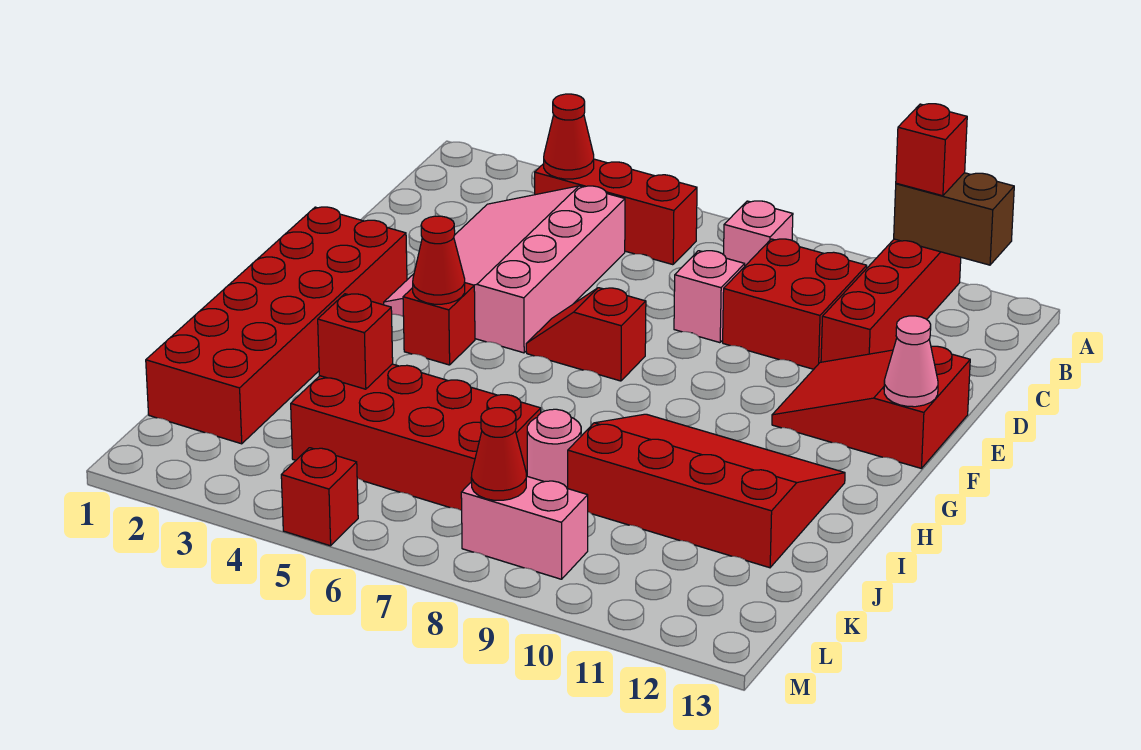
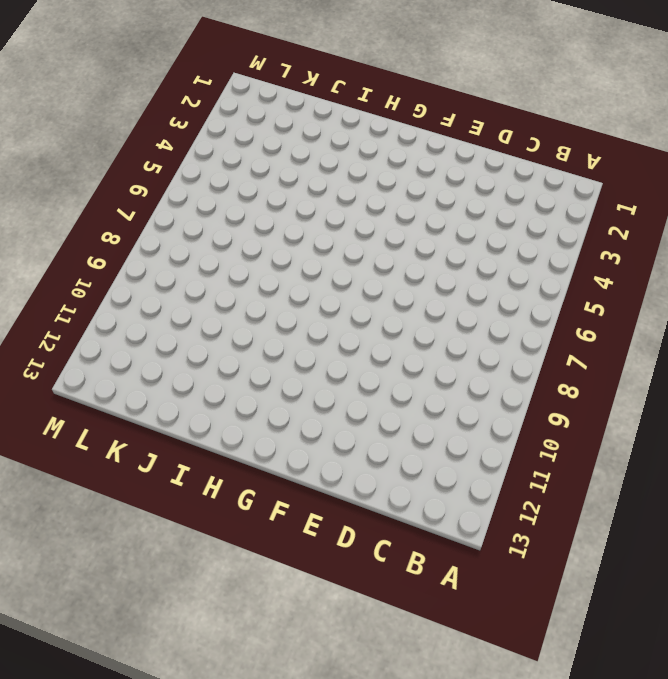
none -> red 1x4 brick [821,239,961,362]
none -> red 1x3 brick [535,159,697,265]
none -> pink 1x1 brick [724,201,793,266]

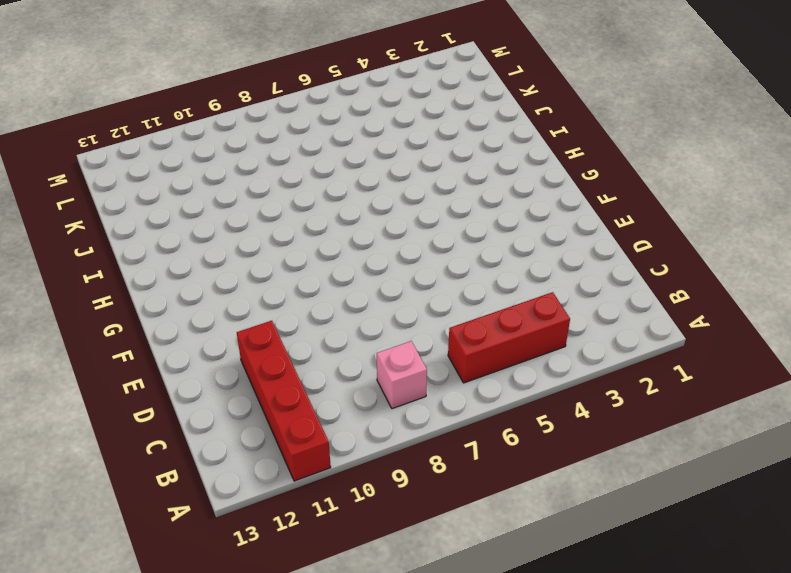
none -> pink 3x4 slope [384,186,625,353]
none -> red 2x2 brick [723,239,867,369]
none -> pink 1x1 brick [674,251,745,343]

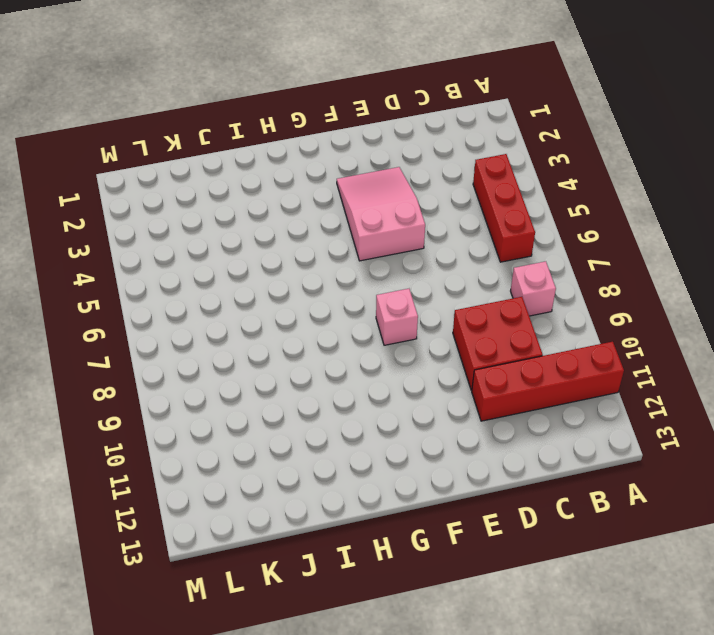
pink 2x3 slope [337,167,425,261] -> pink 3x4 slope [384,186,625,353]
pink 1x1 brick [376,289,418,345] -> pink 1x1 brick moved to [674,251,745,343]
none -> red 2x3 slope [772,346,970,469]
none -> red 2x6 brick [146,207,407,444]
none -> red 1x2 slope [526,288,646,381]

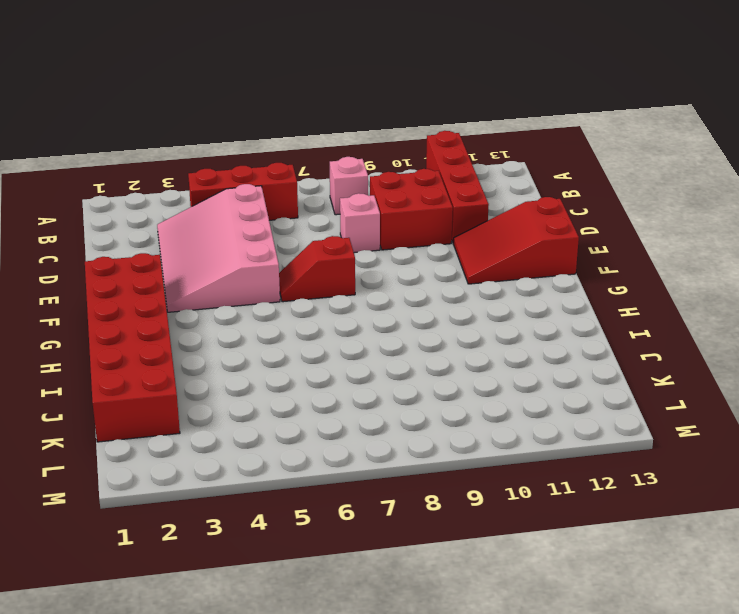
none -> red 1x1 brick [403,283,475,365]
none -> red 3x4 slope [568,414,845,568]
none -> red 2x4 brick [291,364,541,511]

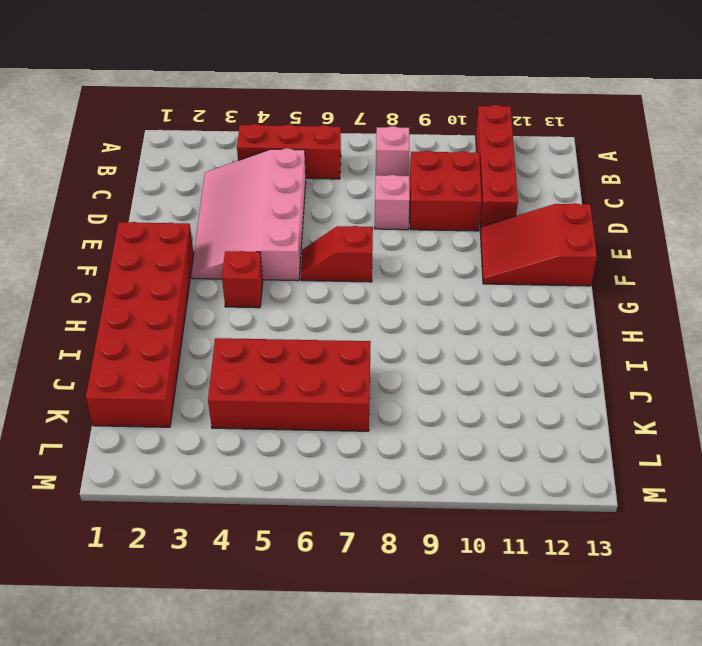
none -> red 3x4 slope [568,414,845,568]
none -> pink 1x1 round brick [527,409,581,488]
none -> pink 1x2 brick [461,476,588,579]

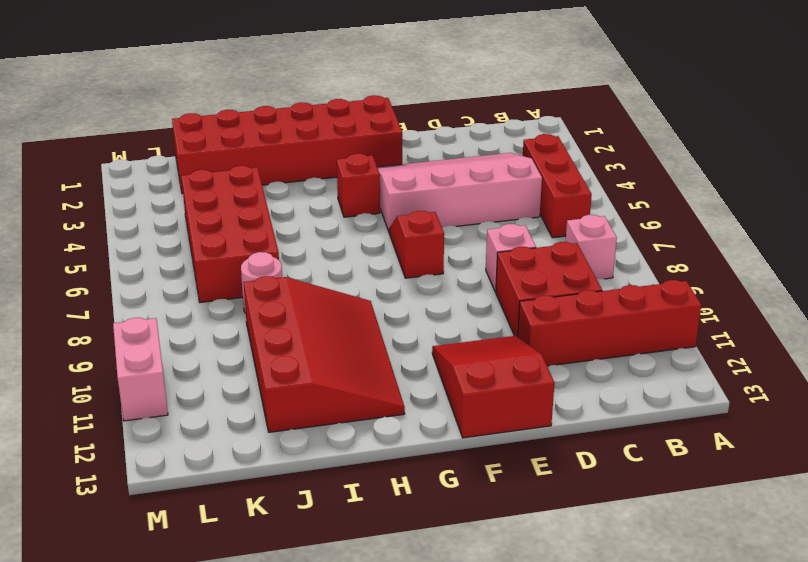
pink 1x2 brick [113,318,168,421] -> pink 1x2 brick moved to [461,476,588,579]
none -> red 1x1 brick [281,448,358,546]
none -> brown 1x2 brick [894,173,1014,265]
none -> red 1x1 cone [544,94,594,179]

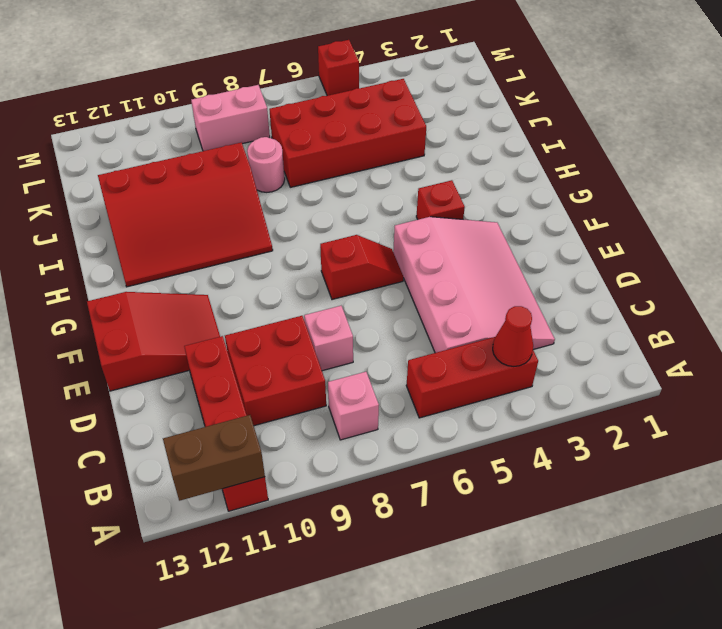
none -> red 2x6 brick [146,207,407,444]
none -> pink 1x1 cone [884,316,938,407]
none -> red 1x1 cone [413,216,465,304]

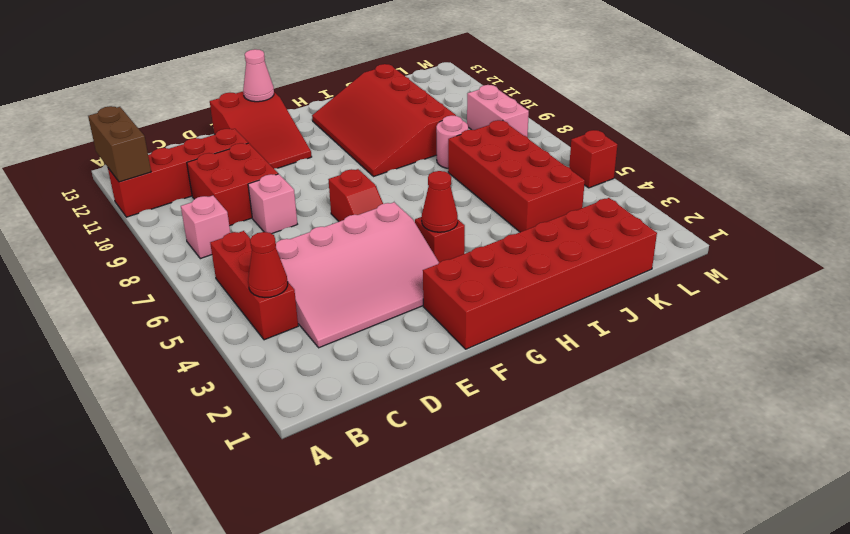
none -> red 1x1 brick [318,294,393,389]
none -> red 1x1 cone [471,408,526,500]
none -> red 1x1 brick [896,104,967,196]

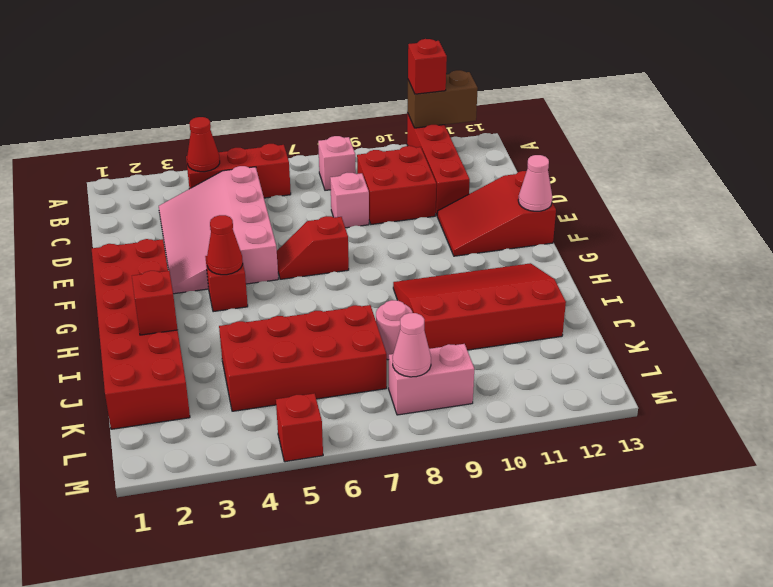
red 1x1 brick [132,271,178,335] -> red 1x1 brick moved to [318,294,393,389]
pink 1x1 cone [393,313,431,377] -> red 1x1 cone [471,408,526,500]

